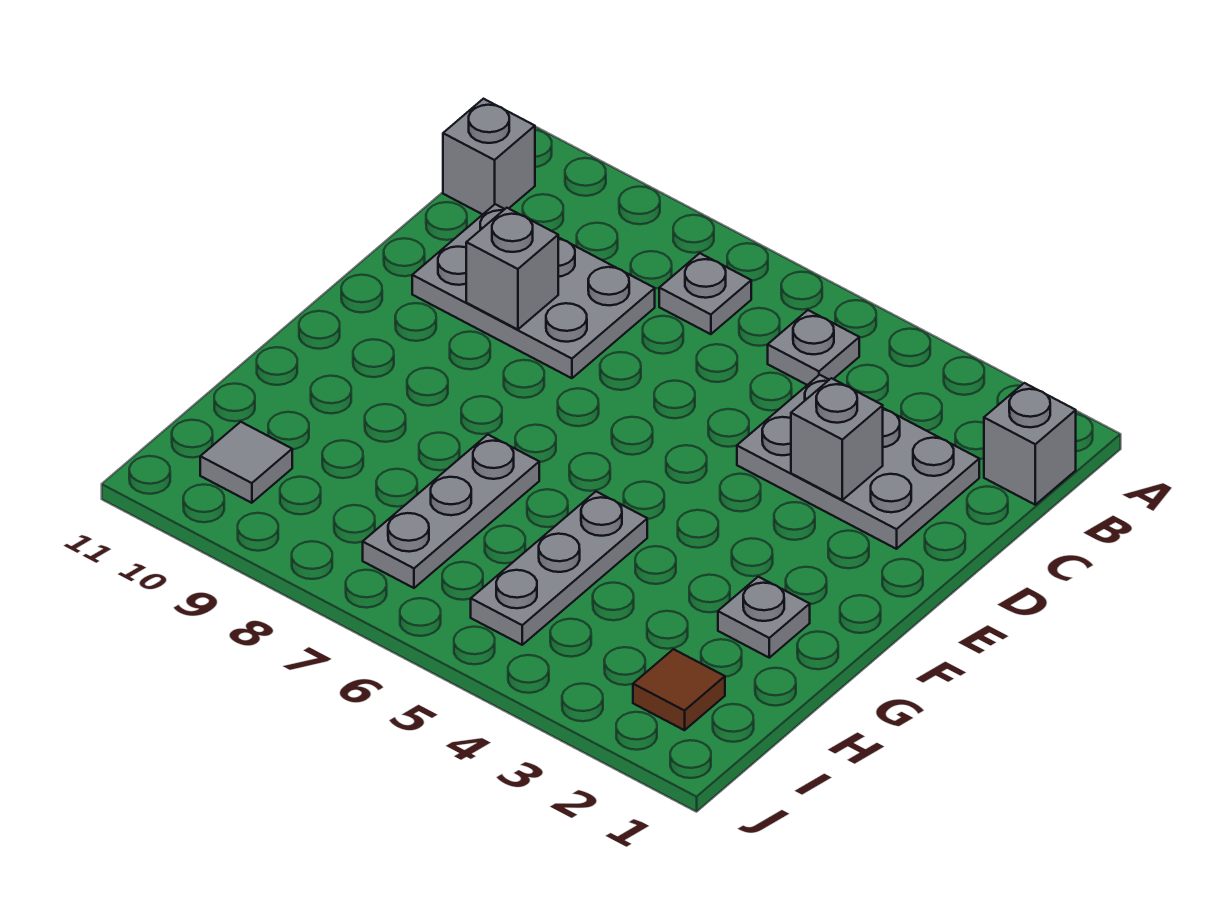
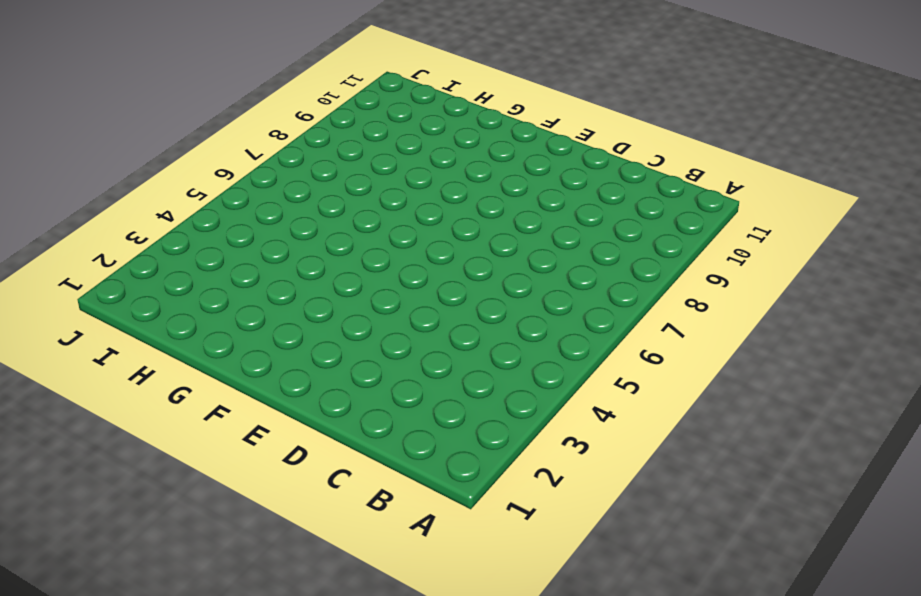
none -> grey 1x1 brick [984,383,1076,505]
none -> grey 1x1 plate [768,310,859,385]
none -> grey 1x1 plate [659,253,751,334]

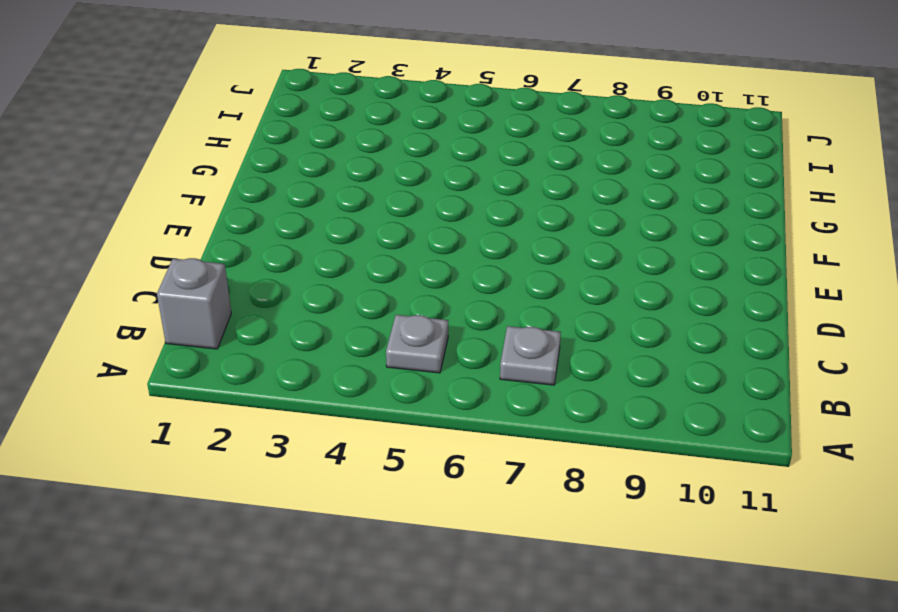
none -> grey 1x1 brick [443,99,535,215]
none -> grey 2x3 plate [737,375,979,549]
none -> grey 2x3 plate [412,204,655,378]

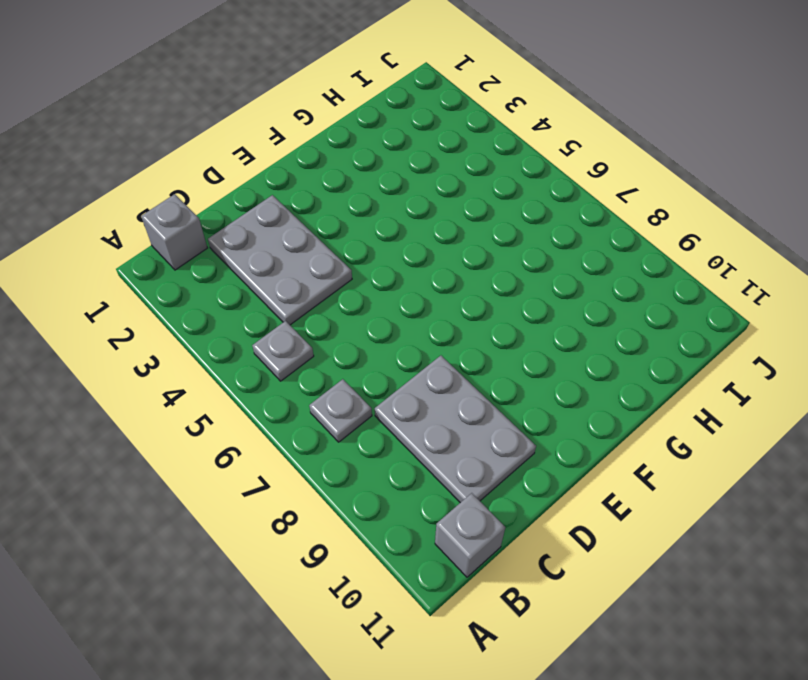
none -> grey 1x1 plate [718,577,810,658]
none -> grey 1x3 plate [471,492,647,645]
none -> grey 1x3 plate [363,435,539,588]

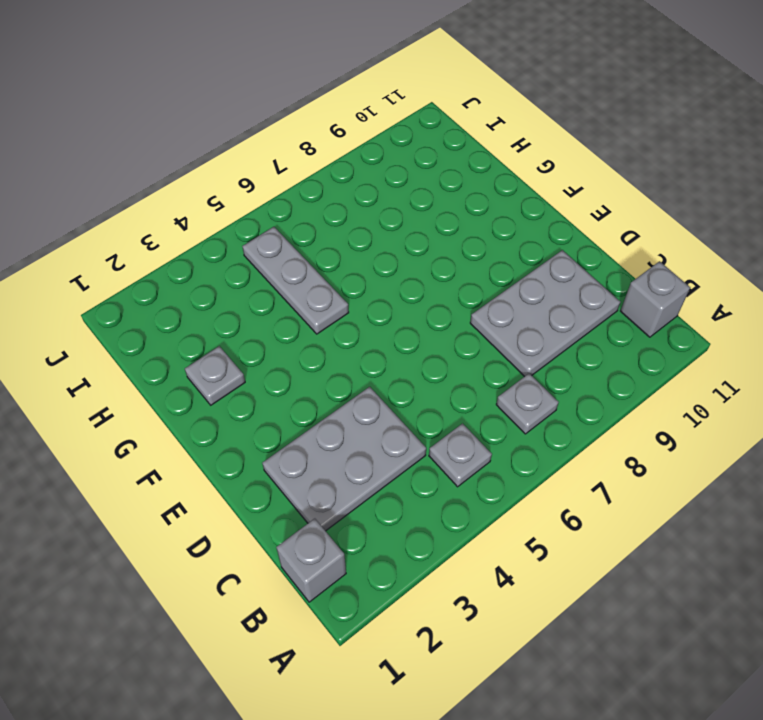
none -> grey 1x3 plate [363,435,539,588]
none -> brown 1x1 tile [633,649,725,730]
none -> grey 1x1 tile [200,422,292,503]

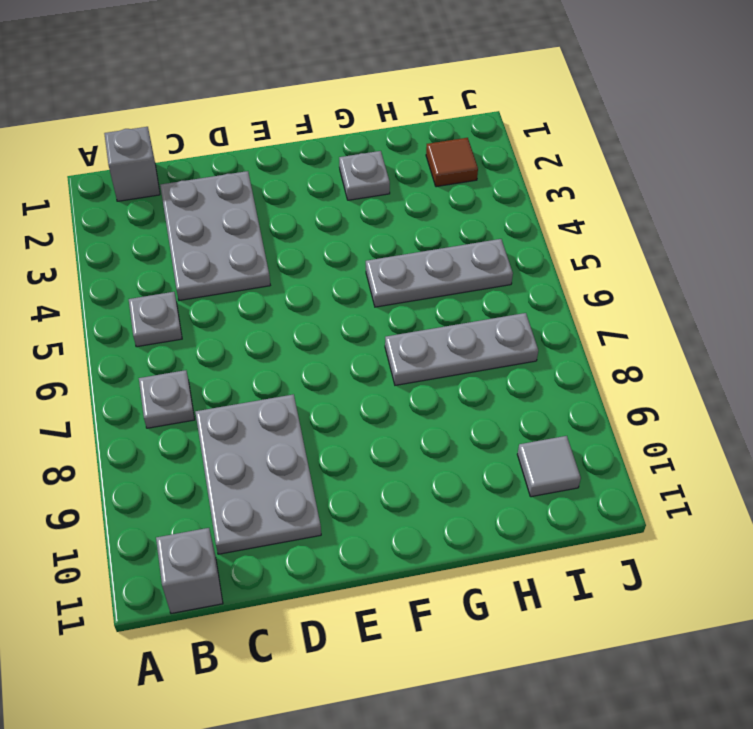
none -> grey 1x1 brick [791,378,883,500]
none -> grey 1x1 brick [466,208,558,329]

